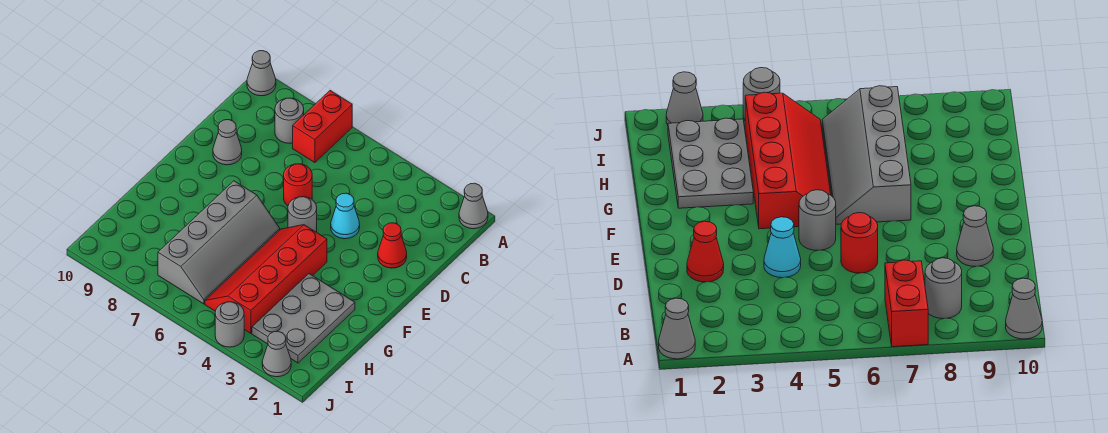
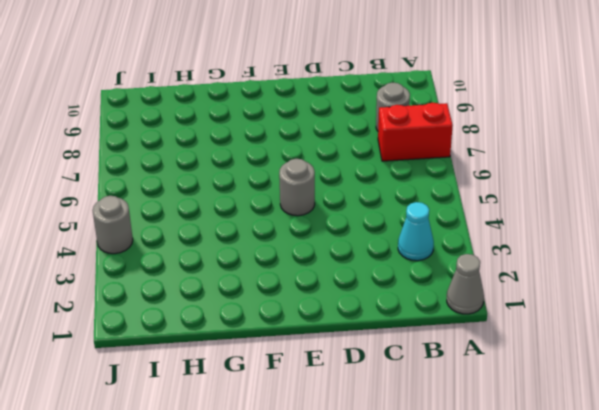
cyan 1x1 cone [398,202,434,261] -> cyan 1x1 cone moved to [331,193,360,239]
none -> grey 1x1 cone [247,51,276,96]
none -> red 1x1 cone [378,223,407,268]
none -> red 1x1 round brick [284,164,312,206]

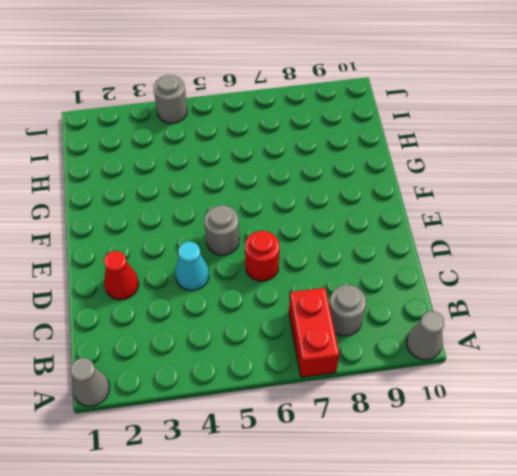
none -> grey 1x1 cone [213,120,242,165]
none -> red 2x4 slope [205,225,327,333]
none -> grey 2x4 slope [158,181,280,304]

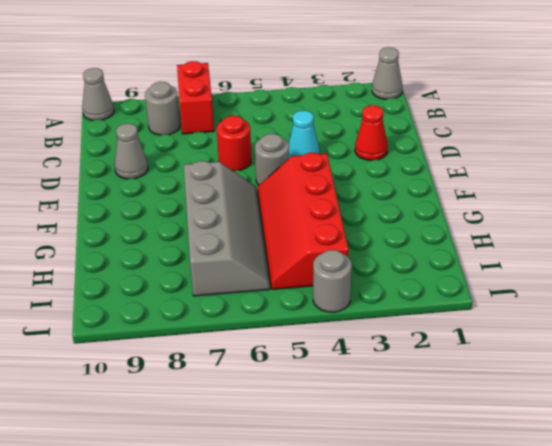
none -> grey 2x3 plate [252,274,355,363]
none -> grey 1x1 cone [262,332,291,377]

